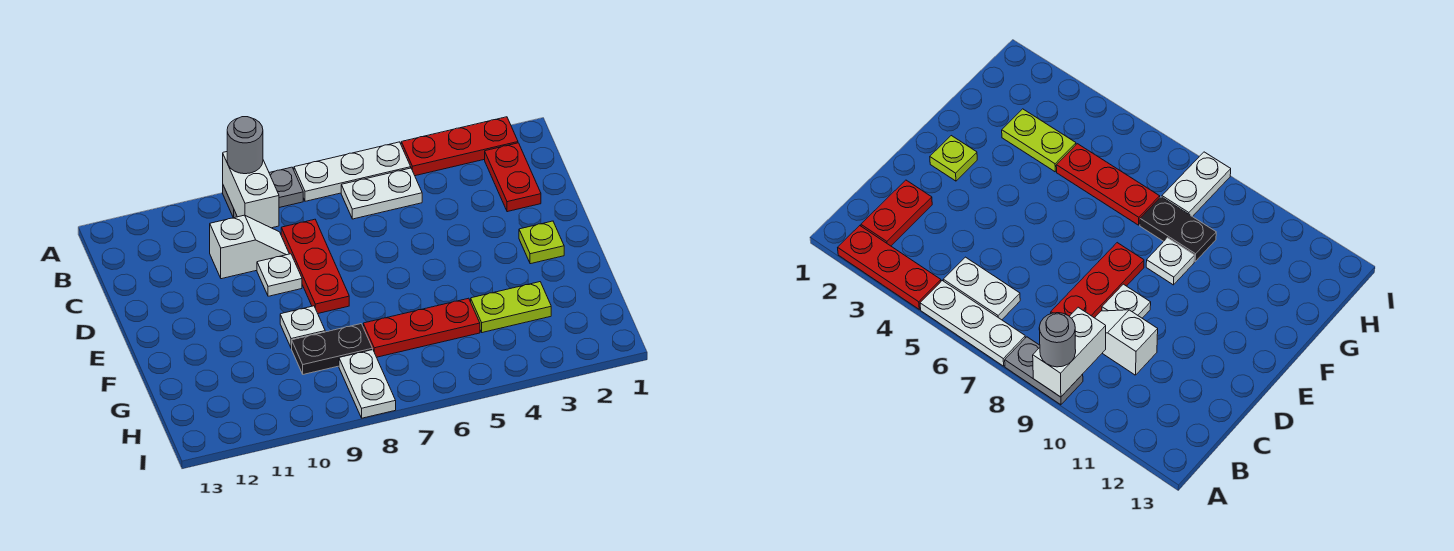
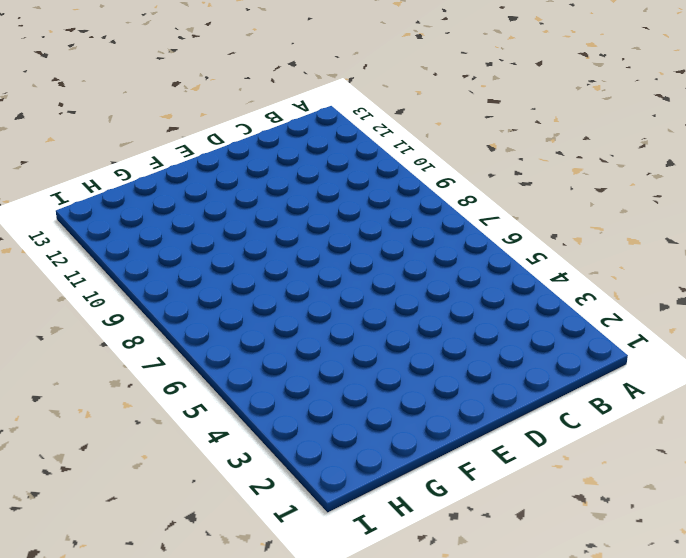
none -> red 1x3 plate [401,117,518,176]
none -> white 1x3 plate [294,142,411,201]
none -> grey 1x2 plate [223,167,303,218]

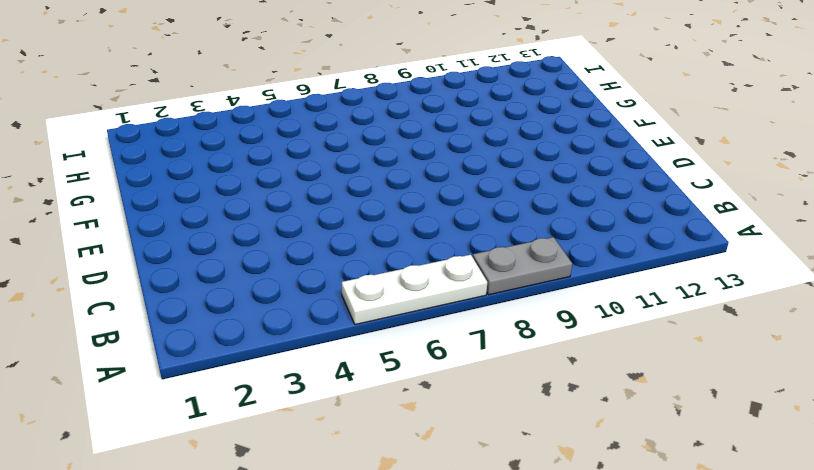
none -> red 1x3 plate [401,117,518,176]
none -> red 1x2 plate [485,143,541,212]
none -> white 1x2 plate [341,168,422,219]

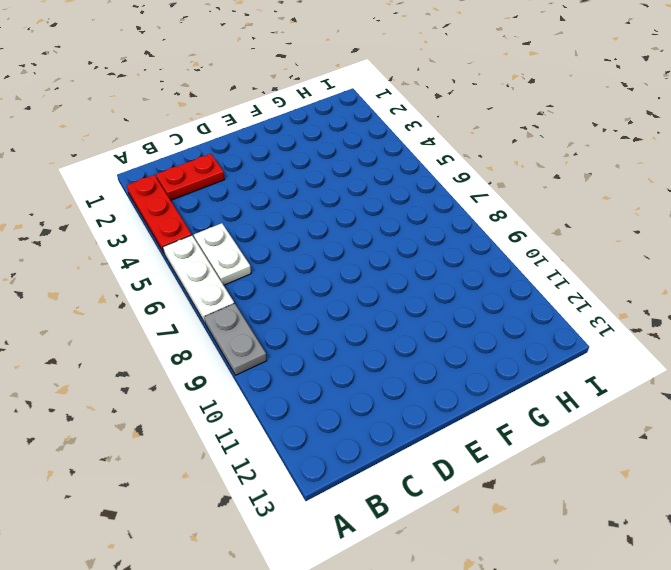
none -> red 1x3 plate [281,219,349,313]
none -> white 1x2 slope [210,215,289,279]
none -> white 1x1 plate [257,254,302,296]

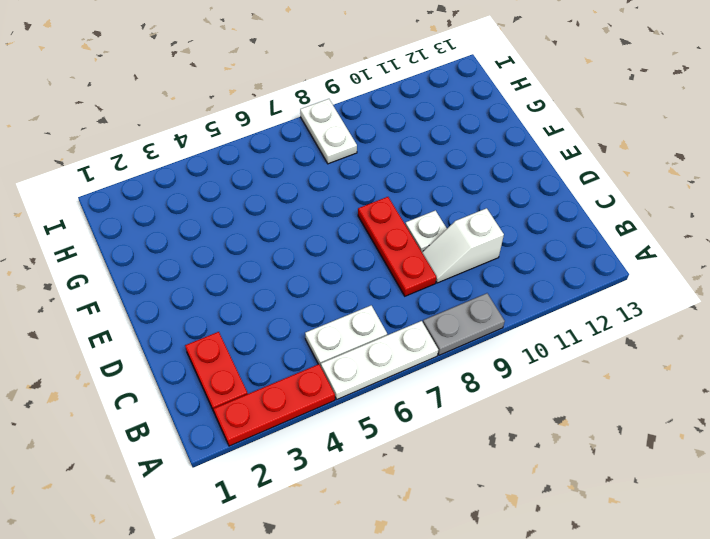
none -> lime 1x1 plate [519,221,564,264]
none -> white 1x1 plate [280,306,325,349]
none -> lime 1x2 plate [471,282,551,333]

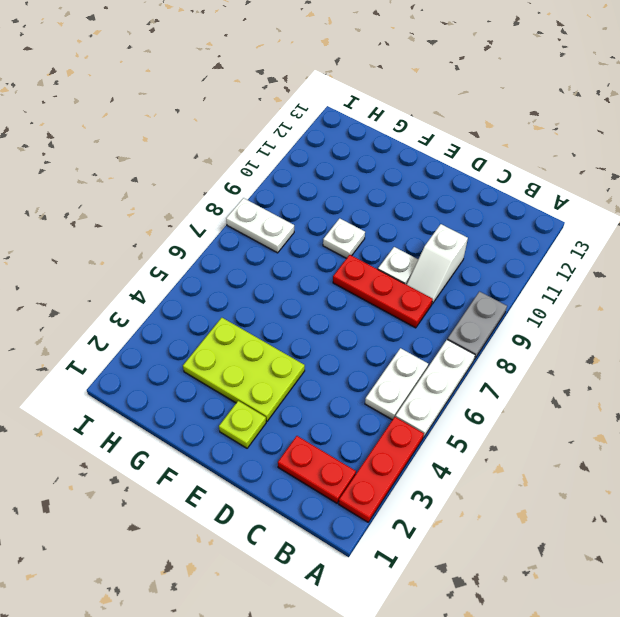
lime 2x3 plate [183,318,305,421] -> lime 1x2 plate [471,282,551,333]
none -> red 1x3 plate [363,298,480,357]
none -> black 1x2 plate [292,324,373,374]
none -> white 1x2 brick [223,152,279,228]

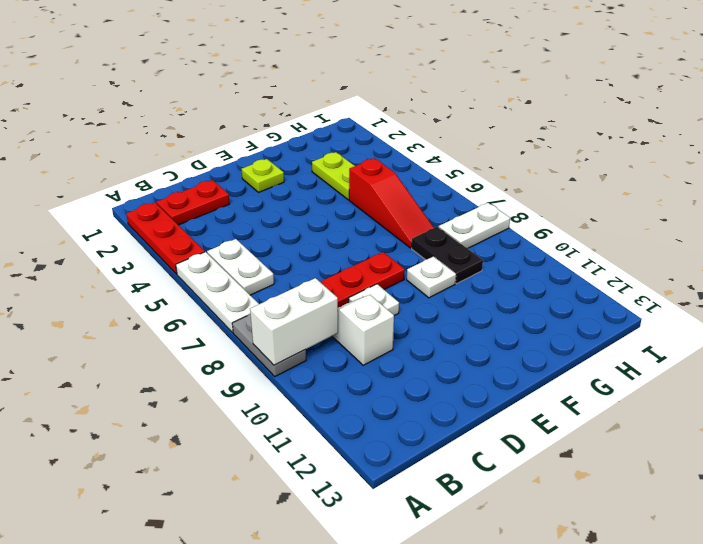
red 1x3 slope [349,158,434,248] -> red 1x3 plate [363,298,480,357]
none -> grey 1x1 round brick [227,117,263,174]

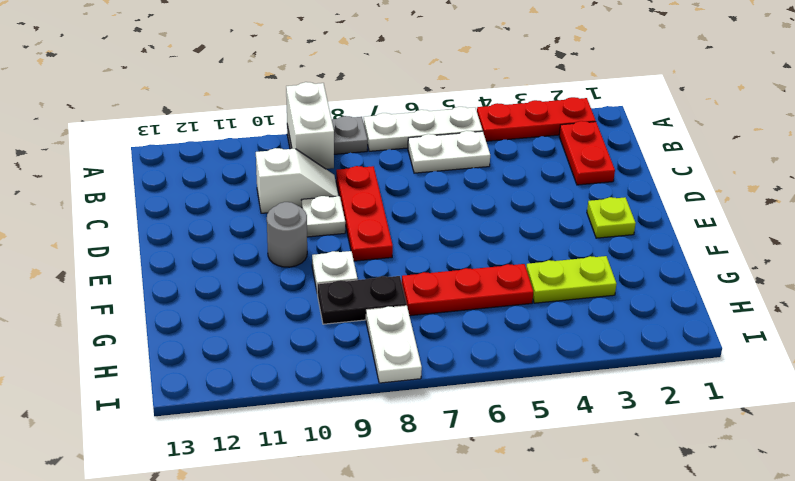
grey 1x1 round brick [267,202,307,267] -> grey 1x1 round brick moved to [227,117,263,174]

